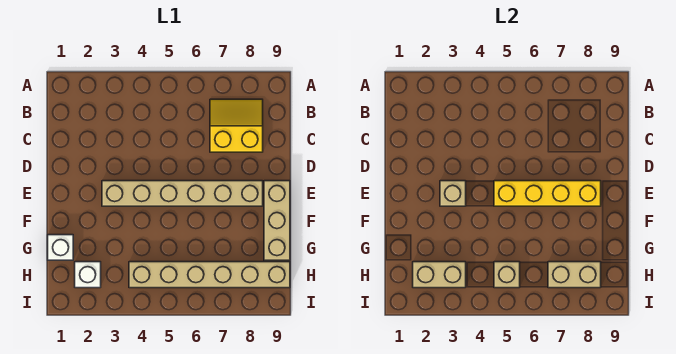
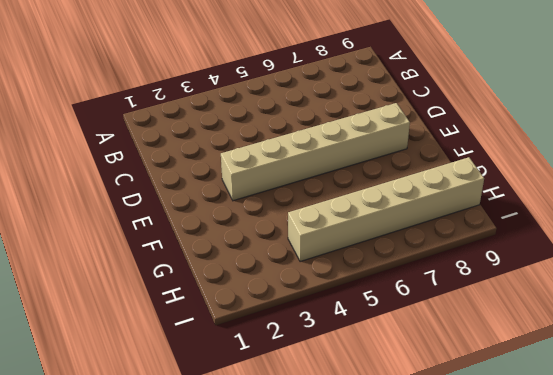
none -> yellow 2x2 slope [210,99,263,152]
none -> tan 1x3 brick [264,181,290,260]

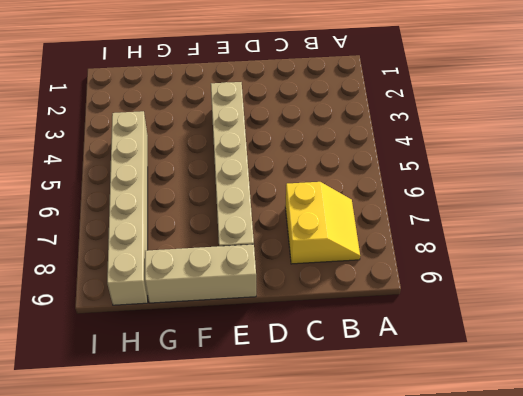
none -> white 1x1 brick [48,235,73,260]
none -> white 1x1 brick [75,262,101,288]

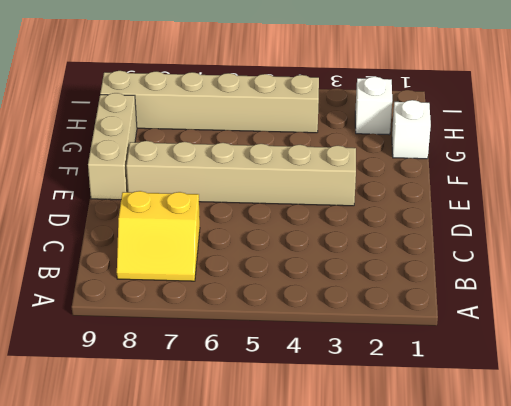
none -> tan 1x1 brick [440,181,466,206]
none -> yellow 1x4 brick [494,181,601,206]

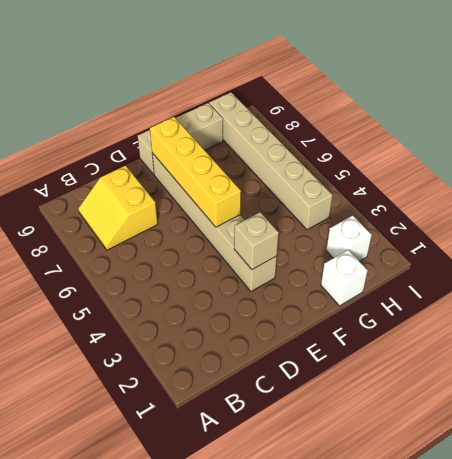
none -> tan 1x2 brick [413,262,466,288]
none -> tan 1x1 brick [494,262,520,288]

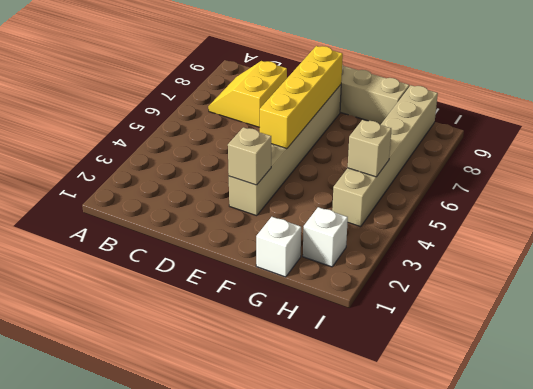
none -> tan 1x2 brick [413,262,466,288]
none -> tan 1x2 brick [548,262,601,288]

